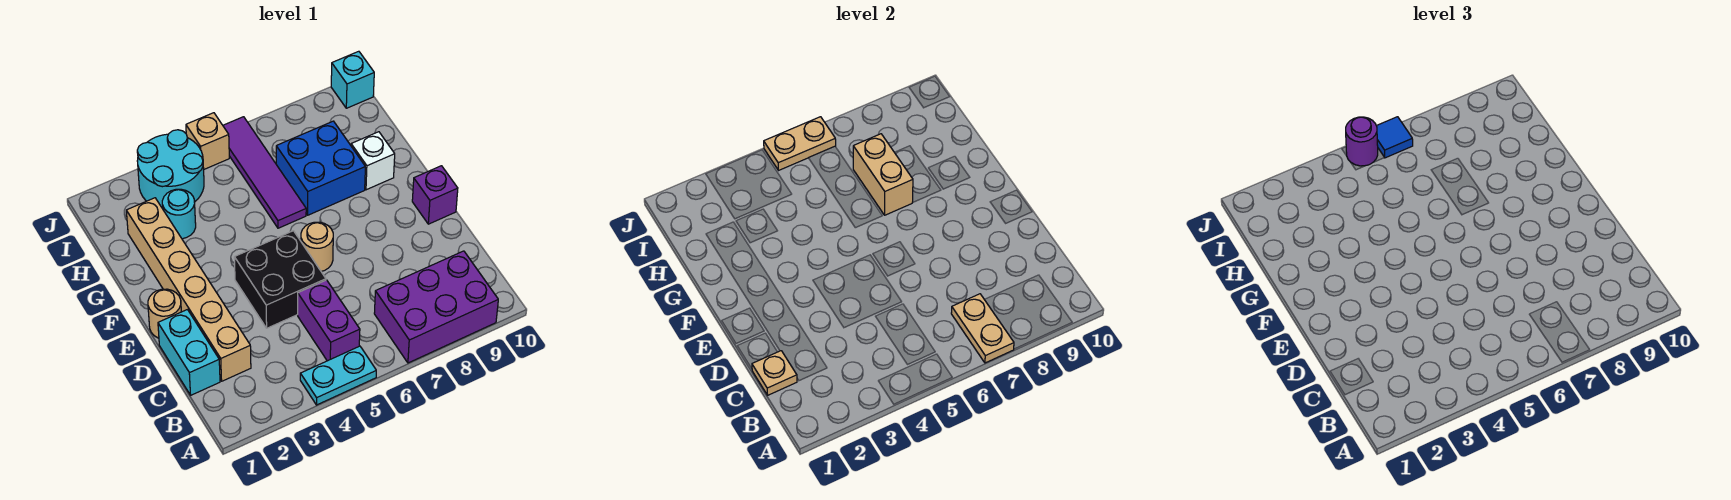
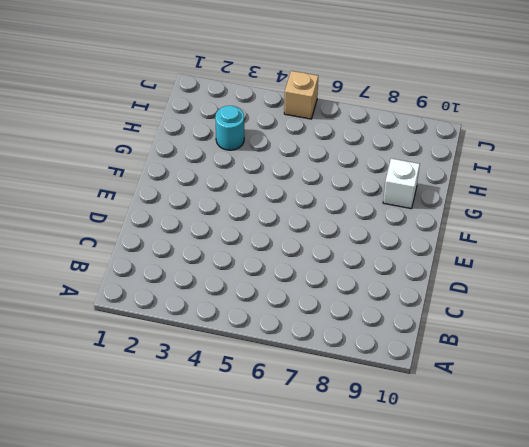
none -> cyan 1x2 plate [300,346,376,405]
none -> purple 2x3 brick [374,251,498,363]
none -> purple 1x2 brick [298,280,360,361]

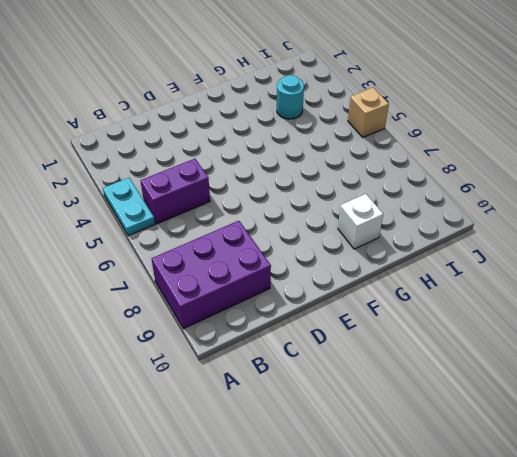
purple 2x3 brick [152,221,271,329] -> purple 2x3 brick turned to [374,251,498,363]
none -> cyan 1x2 brick [158,310,220,395]
none -> tan 1x6 brick [126,198,251,381]
none -> black 2x2 brick [234,231,326,328]

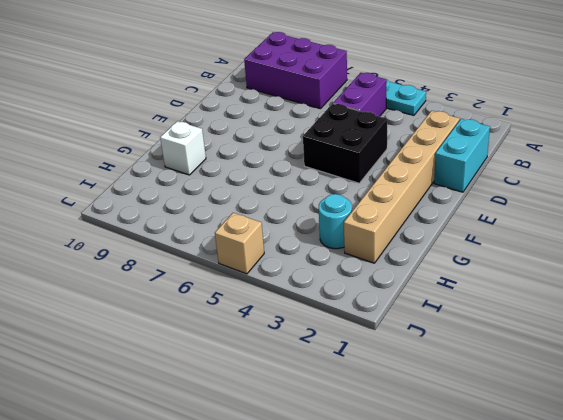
none -> tan 1x1 round brick [148,289,181,338]
none -> tan 1x1 round brick [301,222,333,271]
none -> purple 1x1 brick [412,166,458,224]

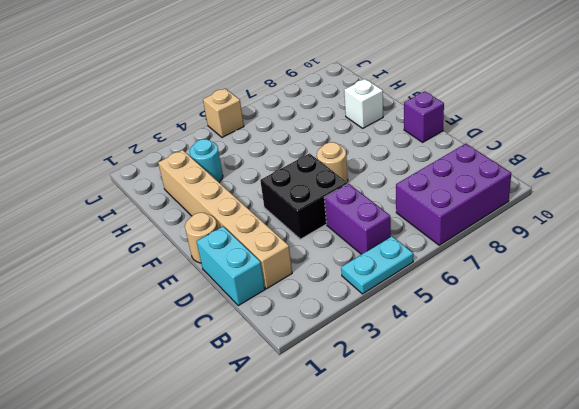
none -> purple 1x4 tile [223,117,306,228]
none -> blue 2x2 brick [276,121,365,215]
none -> cyan 2x2 round brick [137,130,204,209]

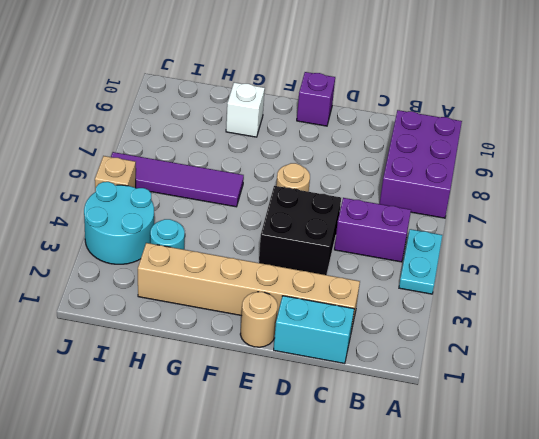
none -> blue 2x2 brick [276,121,365,215]
none -> cyan 1x1 brick [331,51,374,108]
none -> tan 1x2 plate [951,294,1014,363]

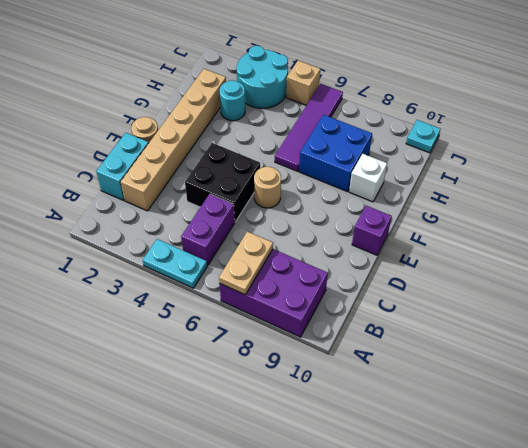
cyan 1x1 plate [406,120,440,153] -> cyan 1x1 brick [331,51,374,108]
none -> tan 1x1 plate [752,351,797,395]
none -> tan 1x2 brick [853,134,913,215]
none -> tan 1x2 plate [764,117,836,170]

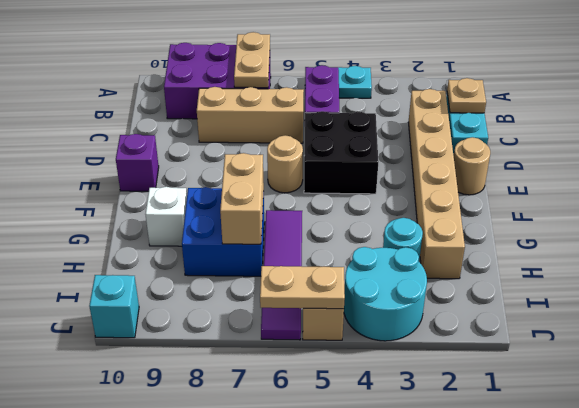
tan 1x3 brick [197,87,304,143] -> none
none -> purple 1x1 round brick [1346,117,1378,166]
none -> blue 1x1 tile [1377,117,1413,158]

